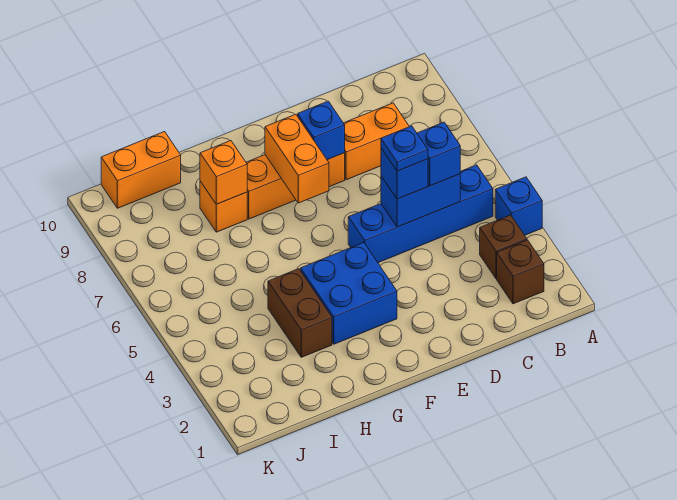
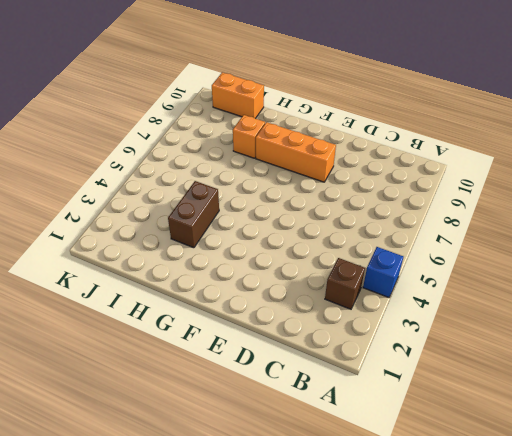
none -> brown 1x1 brick [497,240,544,304]
none -> blue 1x4 brick [348,165,493,263]
none -> orange 1x2 brick [344,103,409,180]

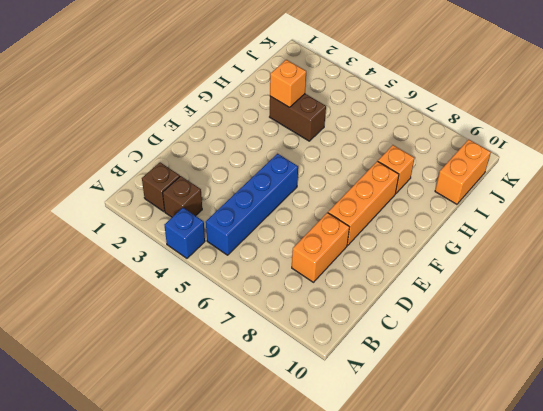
orange 1x1 brick [270,60,306,107] -> orange 1x1 brick moved to [200,141,247,204]
none -> blue 2x2 brick [301,242,397,344]
none -> blue 1x2 brick [381,174,460,227]
none -> blue 1x1 brick [298,101,345,160]

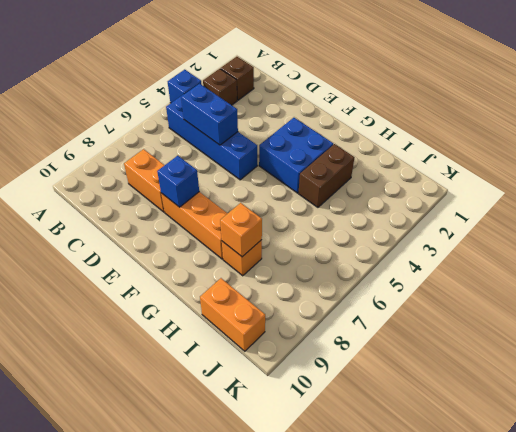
none -> orange 1x2 brick [265,114,329,203]
none -> blue 1x1 brick [417,122,460,186]
none -> blue 1x1 brick [381,148,428,199]

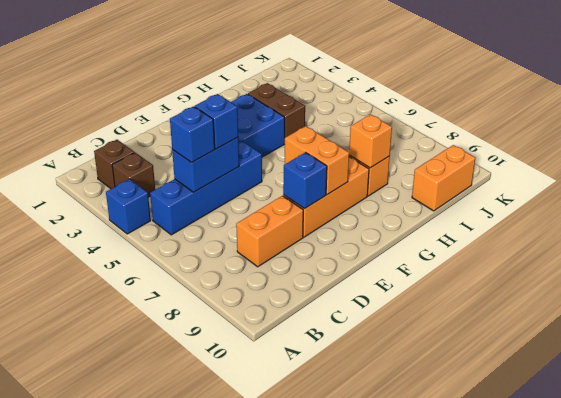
none -> blue 1x1 plate [381,126,428,171]

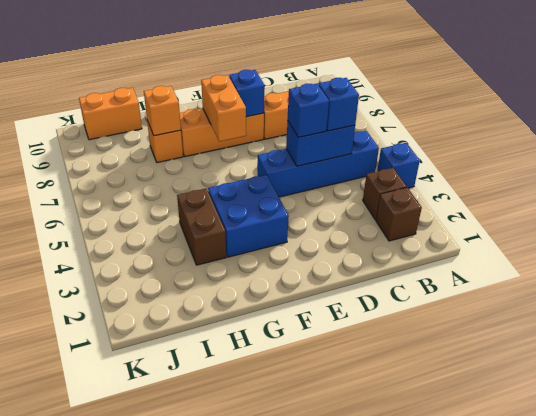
none -> blue 1x1 plate [381,126,428,171]

